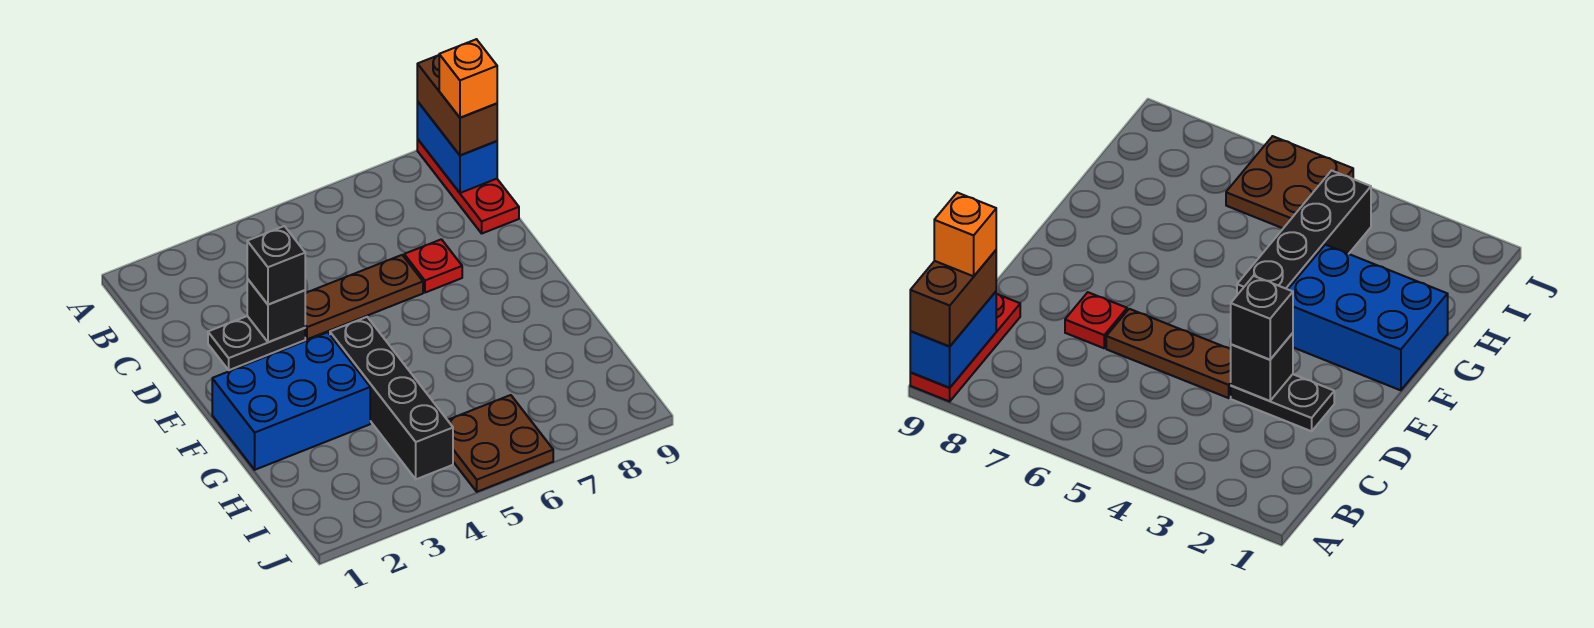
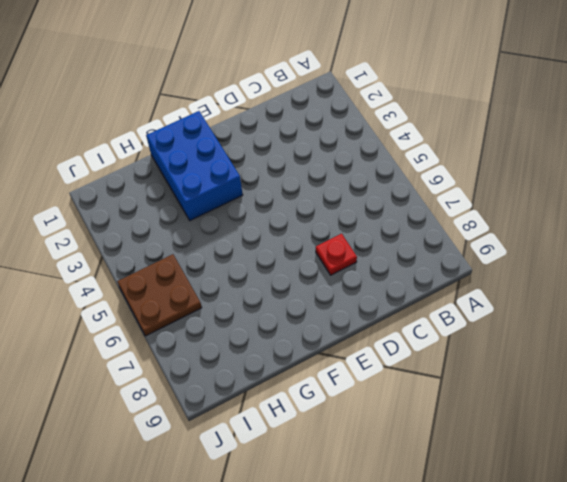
none -> red 1x3 plate [417,139,519,233]
none -> black 1x2 plate [208,316,305,370]
none -> brown 1x3 plate [305,255,423,339]

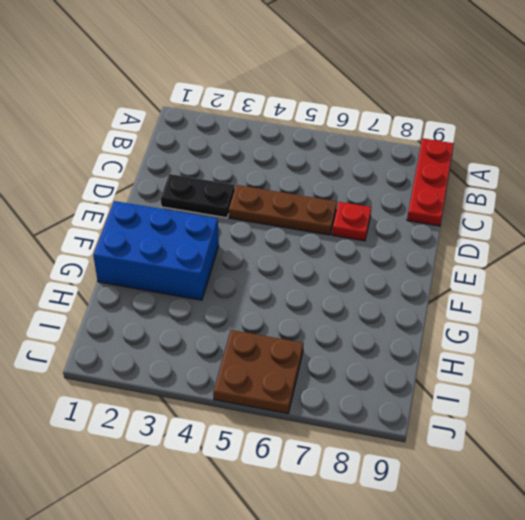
none -> black 1x4 brick [330,317,453,479]
none -> blue 1x2 brick [417,102,497,193]
none -> black 1x1 brick [247,279,305,342]

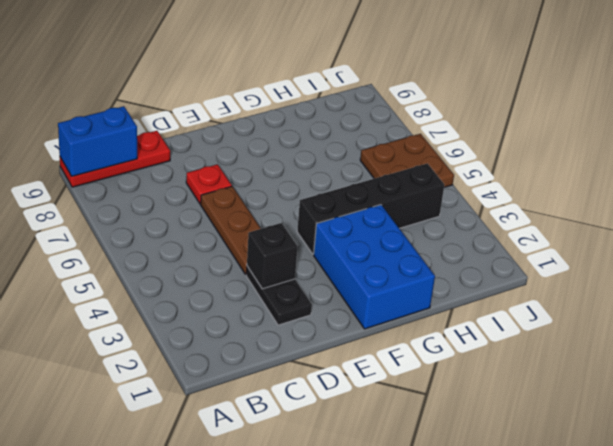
none -> brown 1x2 brick [417,55,497,155]
none -> black 1x1 brick [247,226,305,305]
none -> orange 1x1 brick [439,39,497,118]

